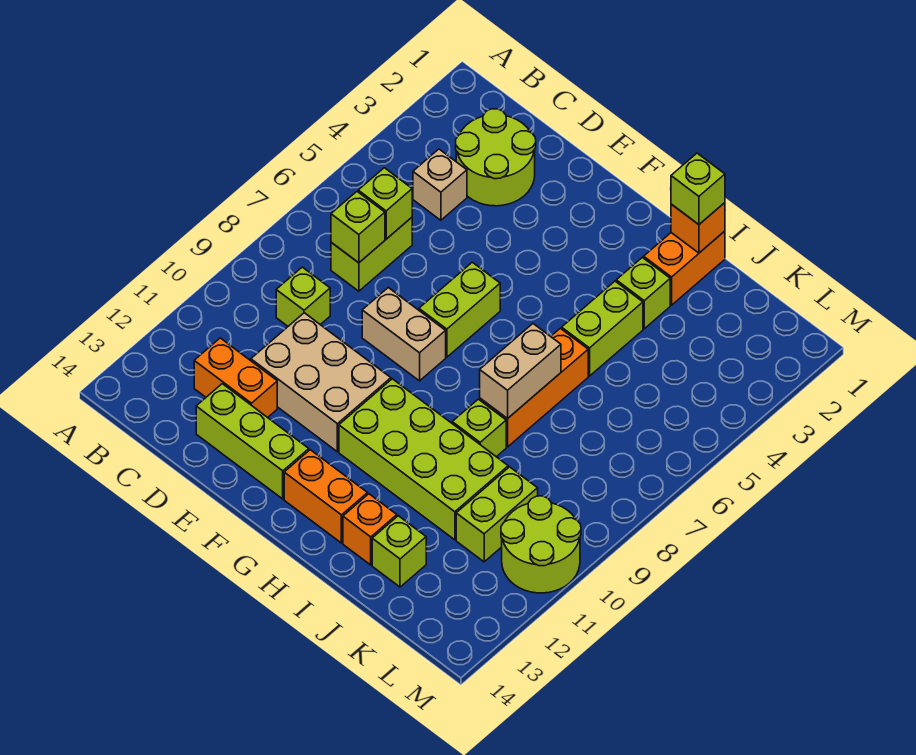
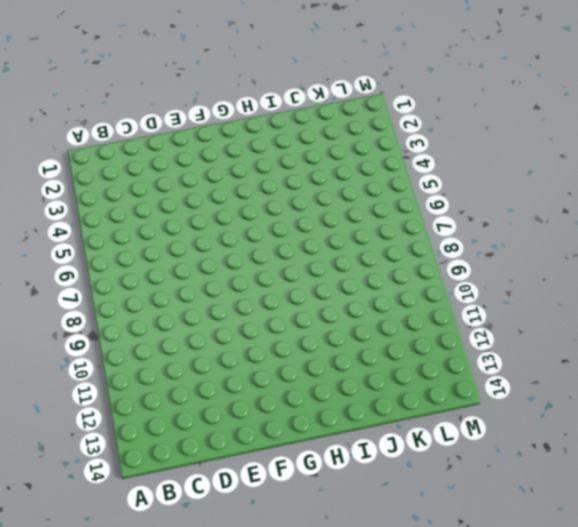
none -> lime 2x2 round brick [456,109,536,206]
none -> tan 1x1 brick [413,149,467,220]
none -> lime 1x2 brick [331,217,412,291]

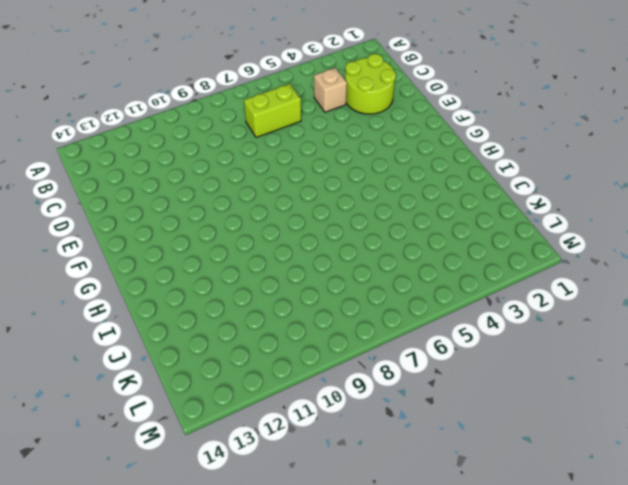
none -> lime 1x1 brick [276,267,330,326]
none -> orange 1x2 brick [194,338,277,418]
none -> tan 2x3 brick [251,313,391,452]

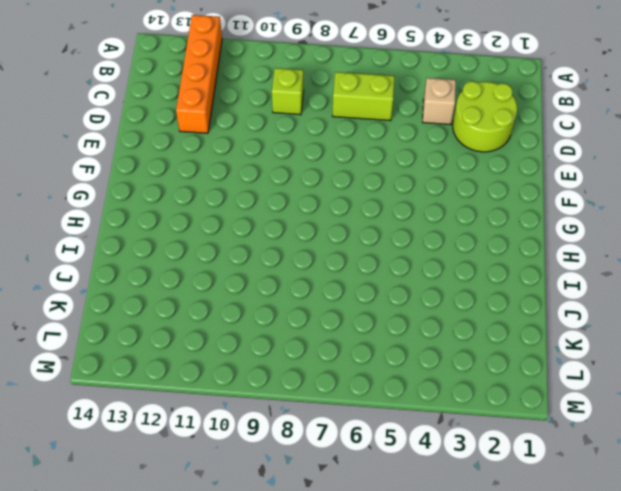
orange 1x4 brick [176,15,222,133] -> orange 1x2 brick [194,338,277,418]
none -> tan 2x3 brick [251,313,391,452]
none -> lime 1x3 brick [196,384,309,499]
none -> tan 1x2 brick [362,288,446,381]

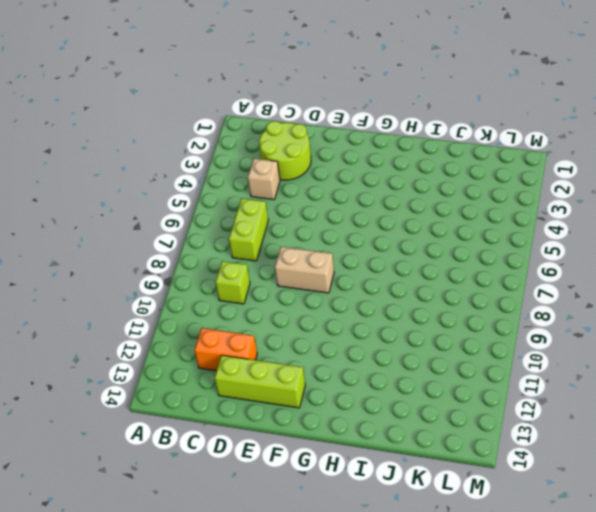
none -> tan 2x3 brick [251,313,391,452]
none -> lime 1x2 brick [419,262,500,357]
none -> lime 2x4 brick [339,379,508,540]

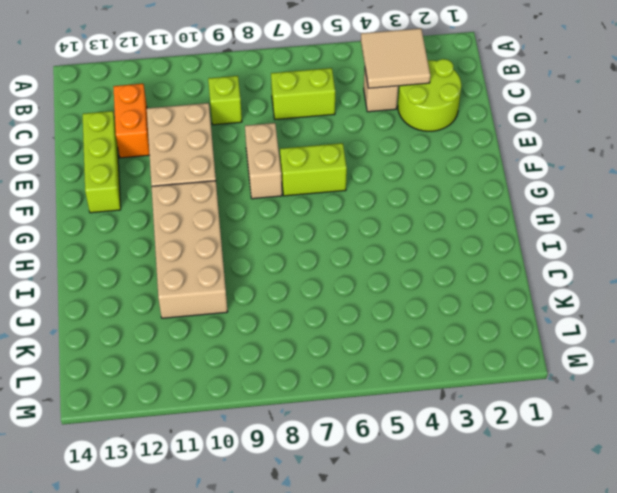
tan 2x2 tile [361,28,430,88] -> none
tan 2x4 brick [151,181,228,318] -> lime 2x4 brick [339,379,508,540]
none -> orange 1x2 brick [284,450,368,543]
none -> orange 1x2 brick [644,231,725,305]
none -> lime 1x1 brick [616,257,670,329]

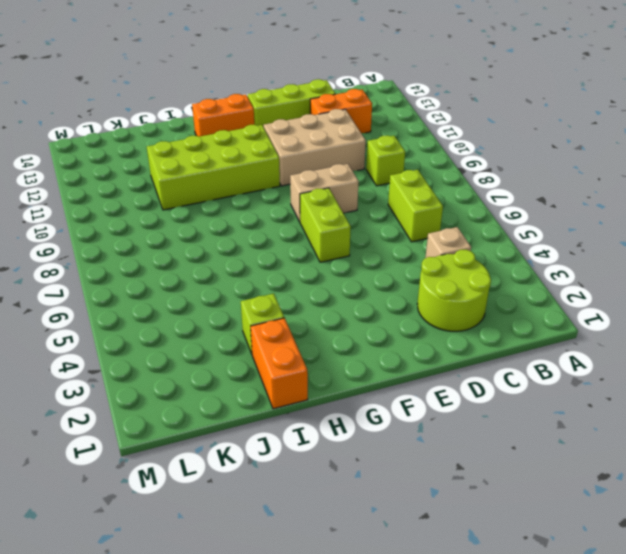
none -> lime 1x2 brick [562,281,643,376]
none -> orange 1x3 brick [480,328,588,447]
none -> lime 1x1 brick [452,399,506,457]

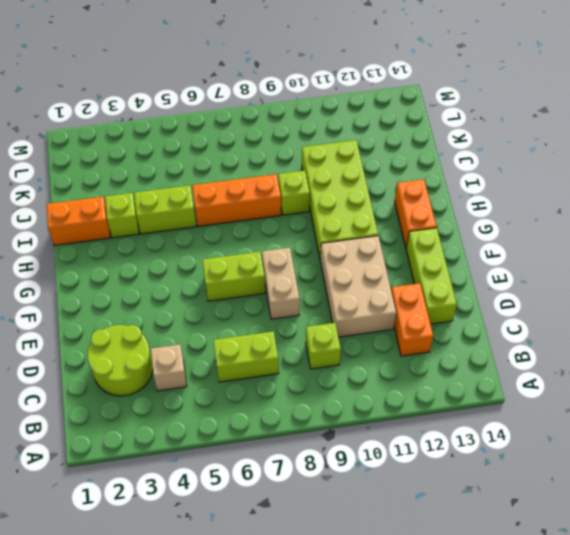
none -> orange 1x1 brick [343,494,397,565]
none -> lime 1x1 brick [372,516,426,587]
none -> lime 1x2 brick [456,467,538,562]

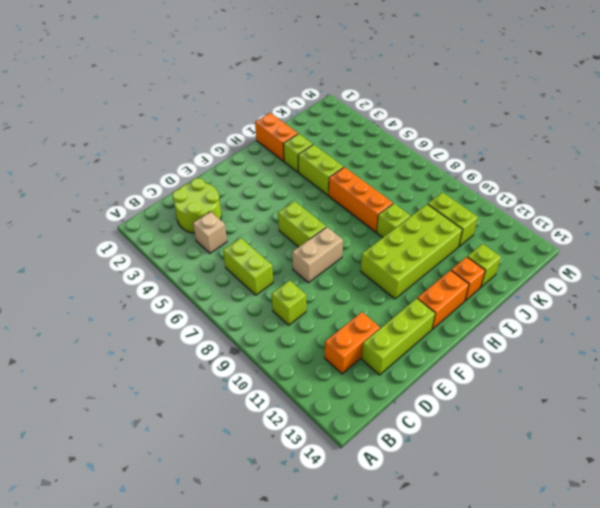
none -> tan 2x3 brick [251,313,391,452]
none -> lime 2x2 round brick [501,496,581,593]
none -> lime 1x1 brick [358,168,412,239]

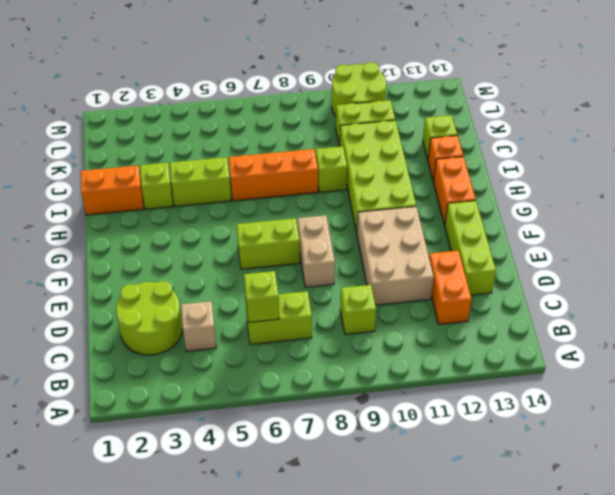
none -> lime 1x1 brick [331,192,385,263]
none -> orange 1x1 brick [671,203,725,253]
none -> tan 1x2 brick [480,324,561,419]

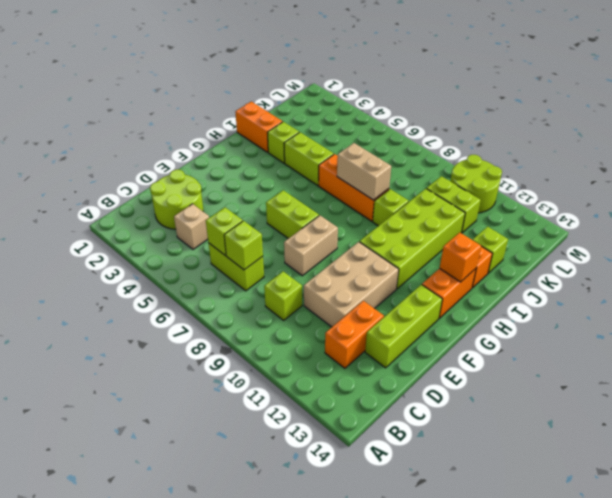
orange 1x1 brick [440,232,481,282] -> orange 1x1 brick moved to [671,203,725,253]
none -> lime 1x1 brick [671,153,725,225]

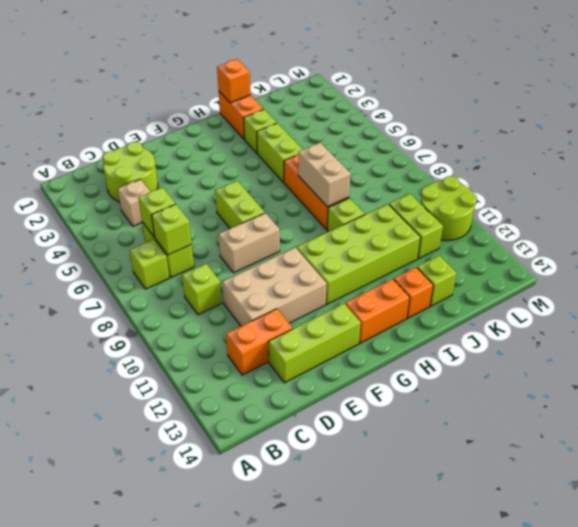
lime 1x1 brick [129,239,169,289] -> lime 1x1 brick moved to [671,153,725,225]

